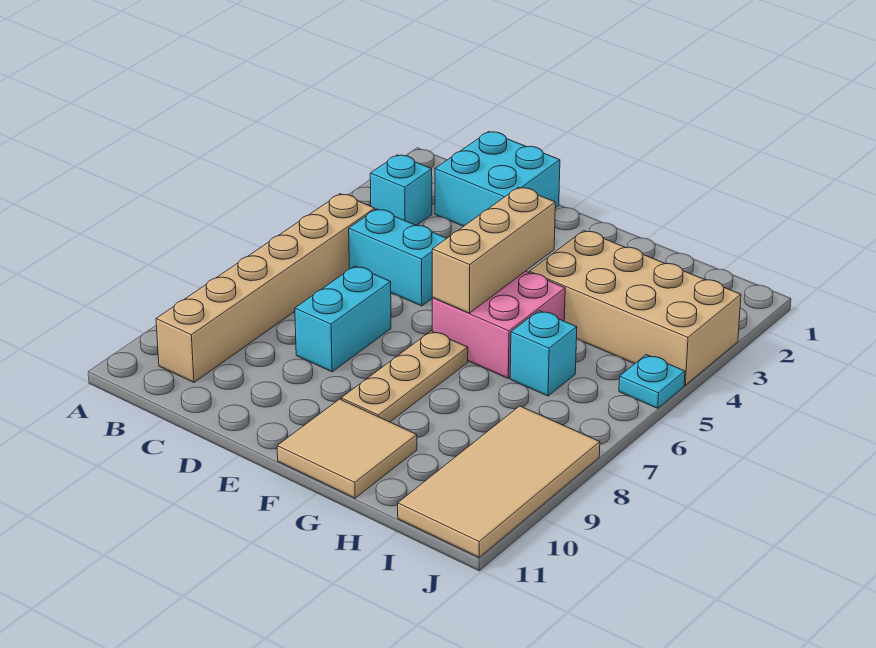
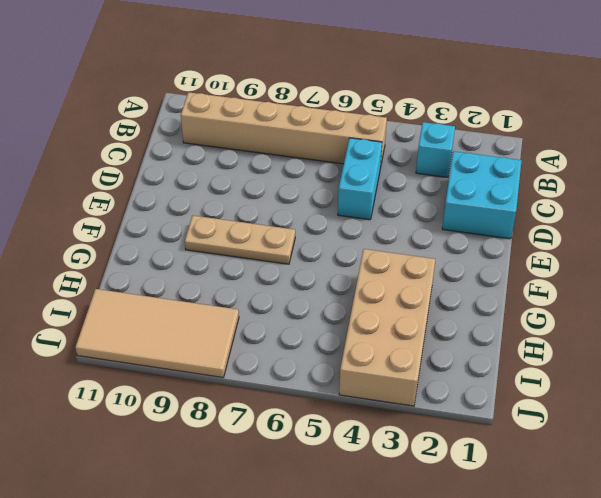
none -> cyan 1x2 brick [295,266,391,372]
none -> pink 2x2 brick [432,271,565,378]
none -> tan 2x2 tile [277,399,417,498]

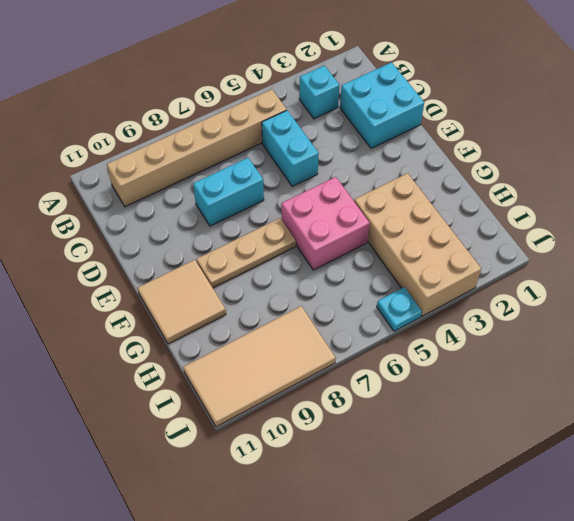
none -> cyan 1x1 brick [510,311,577,396]
none -> tan 1x3 brick [432,187,555,313]

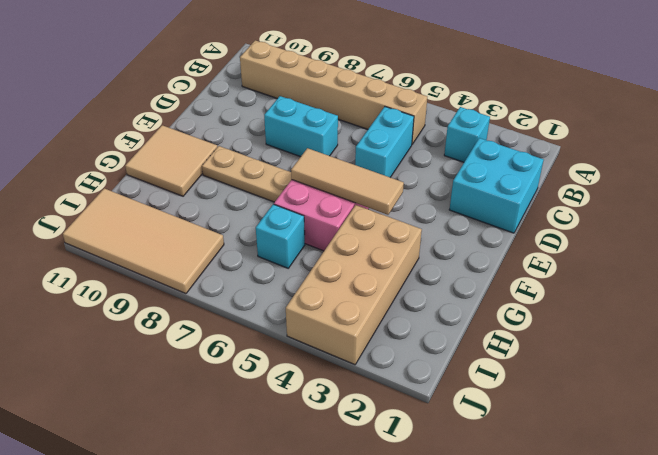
tan 1x3 tile [291,148,404,215] -> tan 1x3 brick [432,187,555,313]
none -> cyan 1x1 plate [619,355,685,408]

